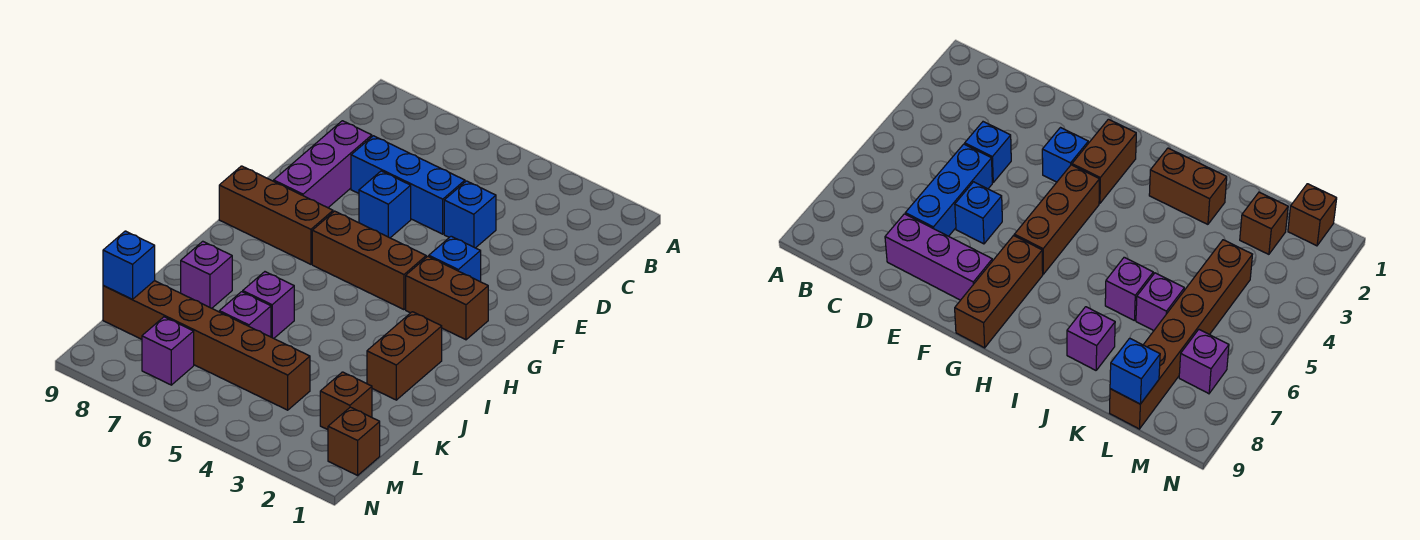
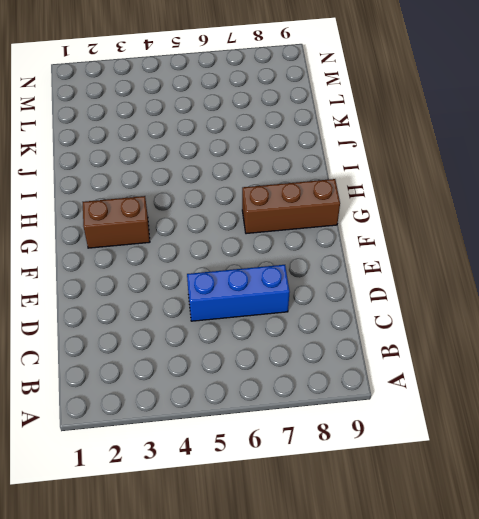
none -> blue 1x1 brick [444,181,496,248]
none -> purple 1x3 brick [274,121,372,208]
none -> blue 1x1 brick [359,171,411,238]

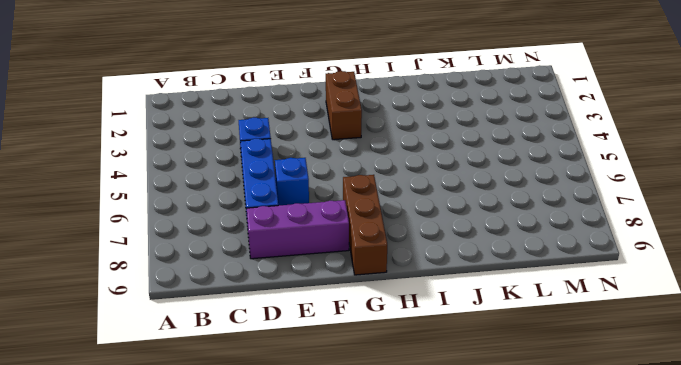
none -> blue 1x1 brick [429,236,481,282]
none -> brown 1x3 brick [312,211,426,310]
none -> brown 1x2 brick [367,312,442,400]

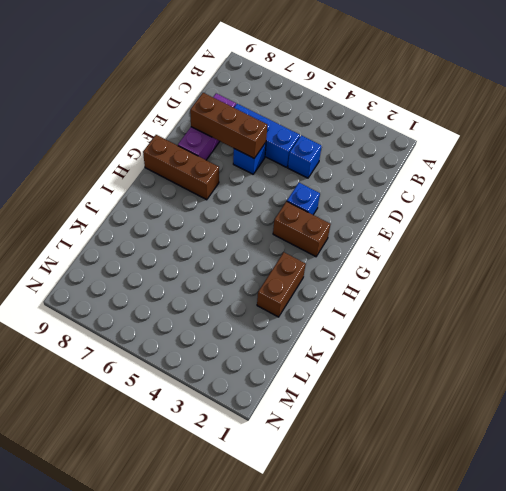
brown 1x3 brick [190,93,267,158] -> brown 1x3 brick moved to [312,211,426,310]
none -> purple 1x1 brick [243,272,294,338]
none -> purple 1x1 brick [181,241,232,308]
none -> purple 1x1 brick [219,292,271,337]

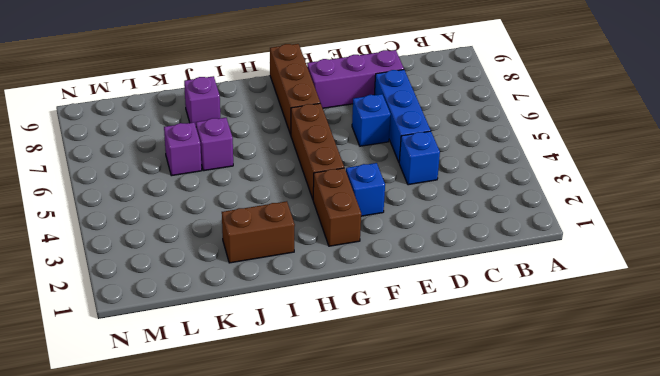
none -> brown 1x1 brick [320,372,372,430]
none -> brown 1x6 brick [103,281,310,410]
none -> brown 1x1 brick [328,407,380,475]

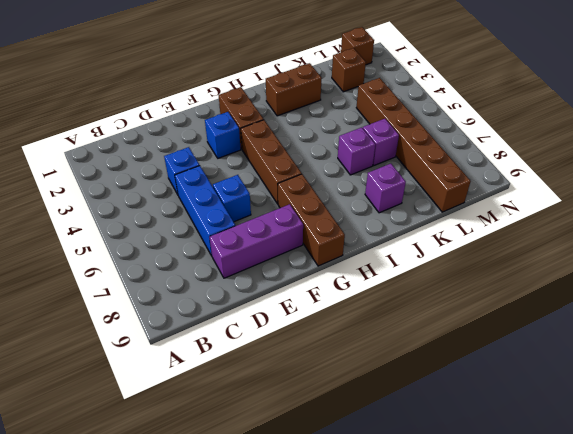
none -> purple 1x1 brick [142,317,194,385]
none -> blue 1x1 brick [103,231,155,299]

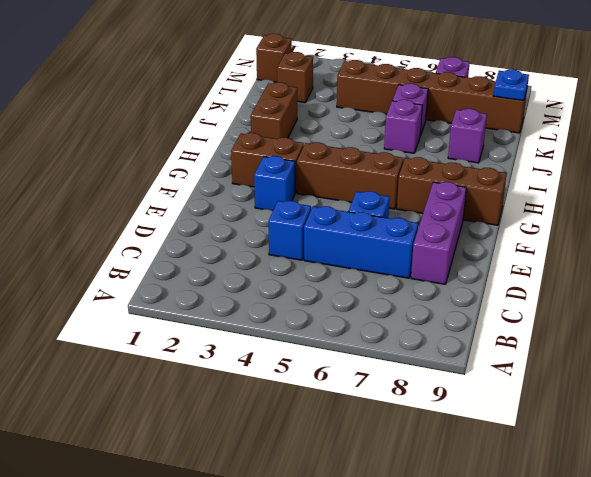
blue 1x1 plate [494,69,529,101] -> blue 1x1 brick [103,231,155,299]

